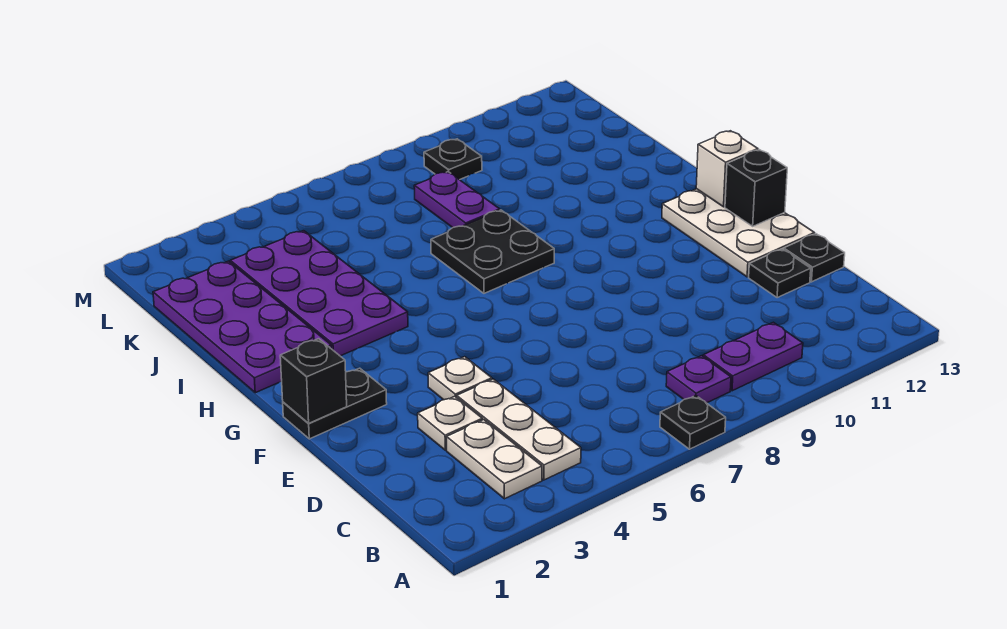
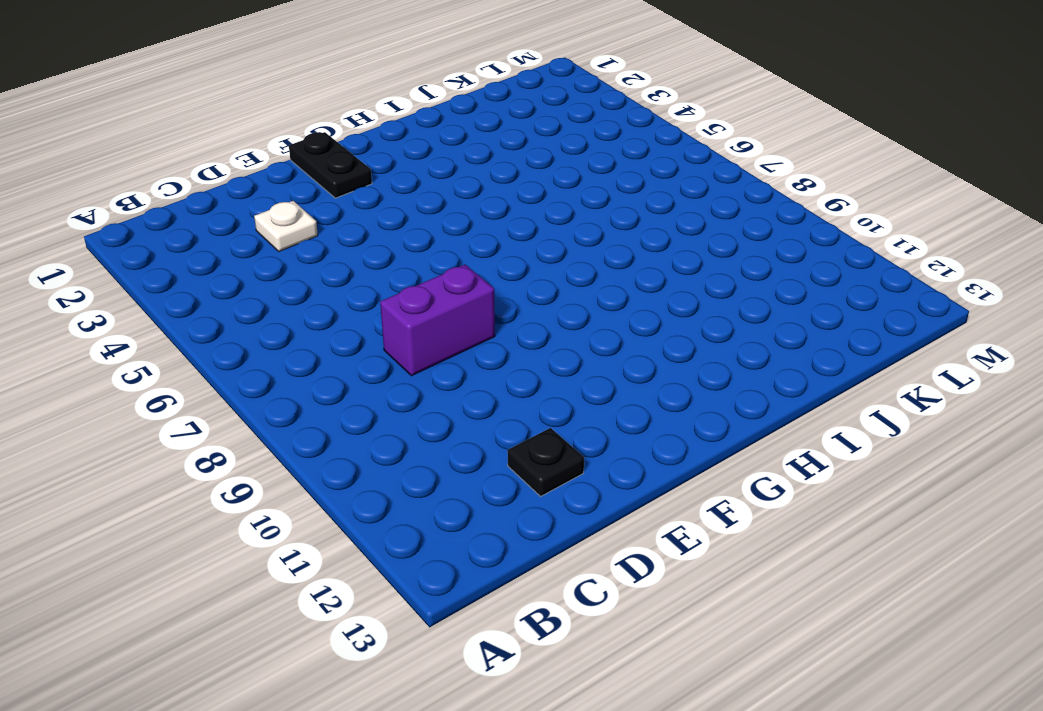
purple 1x2 brick [380,265,495,376] -> none
none -> black 1x1 plate [660,395,726,449]
none -> white 1x2 plate [447,420,542,499]
none -> white 1x3 plate [457,379,581,480]

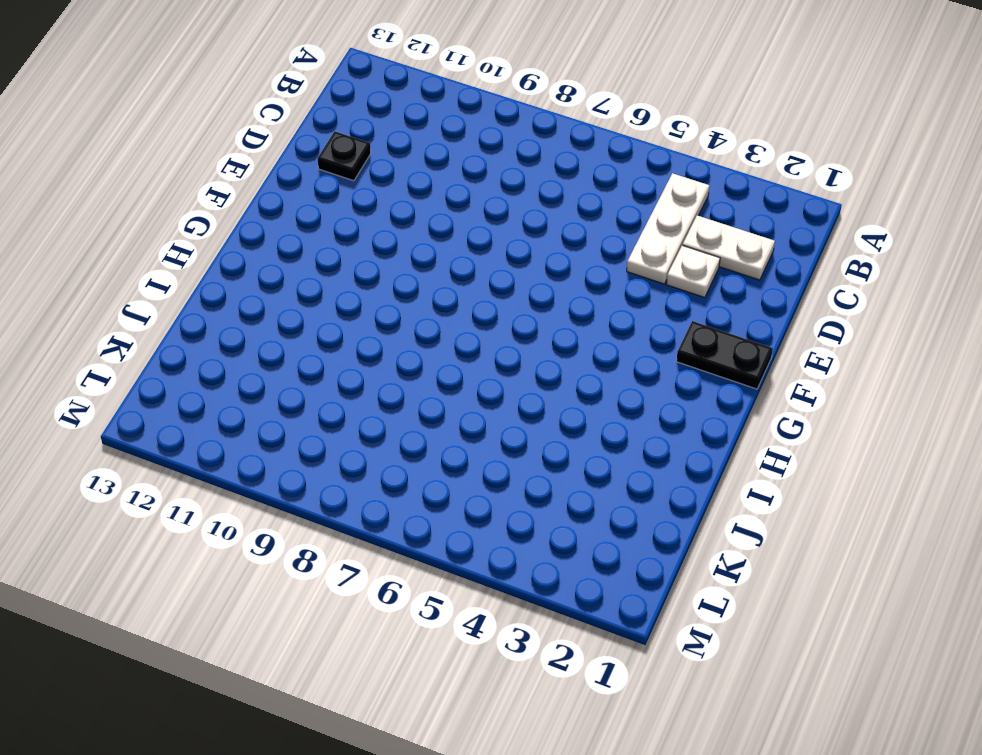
white 1x2 plate [683,216,775,280] -> white 1x2 plate turned to [447,420,542,499]
none -> black 1x1 plate [660,395,726,449]
none -> purple 1x1 plate [666,356,731,403]
none -> purple 1x2 plate [703,322,803,391]

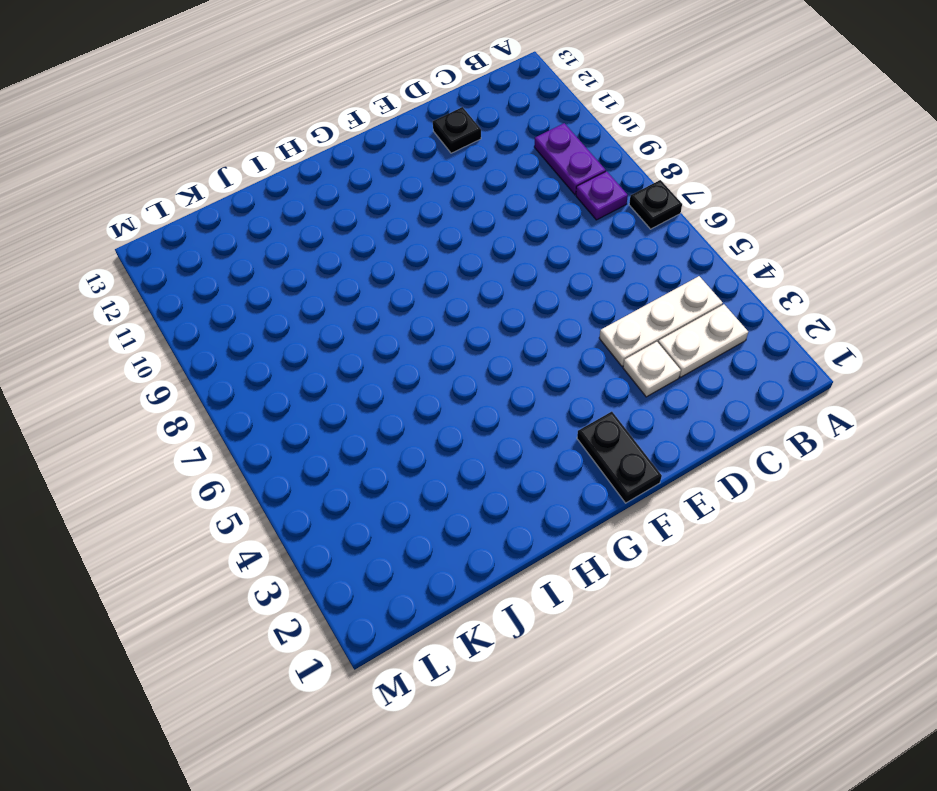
none -> black 1x1 plate [784,234,845,282]
none -> white 1x1 plate [428,357,492,400]
none -> white 2x3 plate [662,189,814,277]

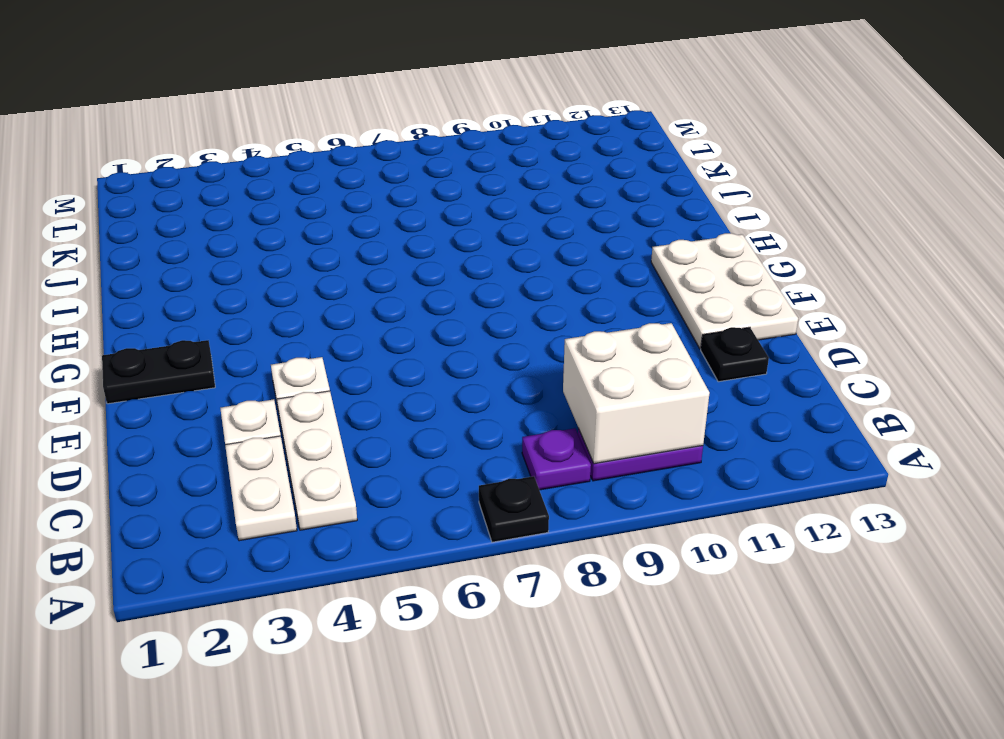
white 2x2 brick [563,323,710,464] -> none
none -> black 1x1 plate [784,234,845,282]
none -> purple 2x4 plate [153,261,331,393]
none -> purple 2x4 plate [230,231,408,356]

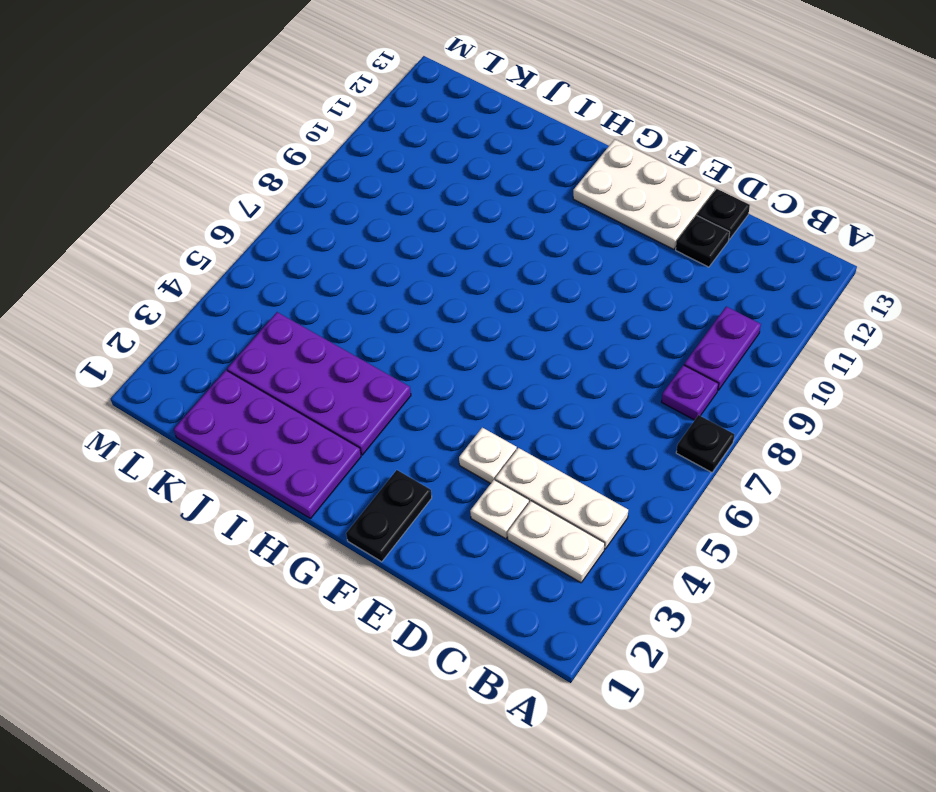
none -> black 2x2 plate [431,210,554,293]
none -> purple 1x2 plate [414,172,500,228]
none -> black 1x1 plate [424,139,482,180]

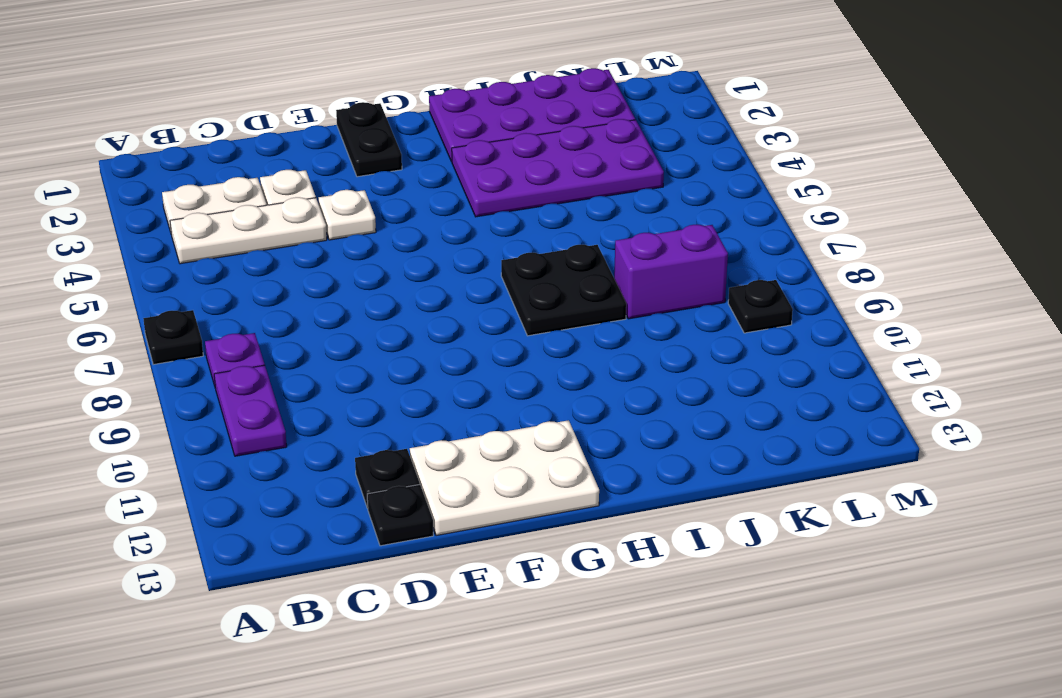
purple 1x2 brick [614,225,728,319] -> purple 1x2 plate [414,172,500,228]
none -> black 1x1 brick [280,339,347,423]
none -> black 1x1 brick [725,150,787,226]
none -> white 1x1 brick [696,131,758,207]

